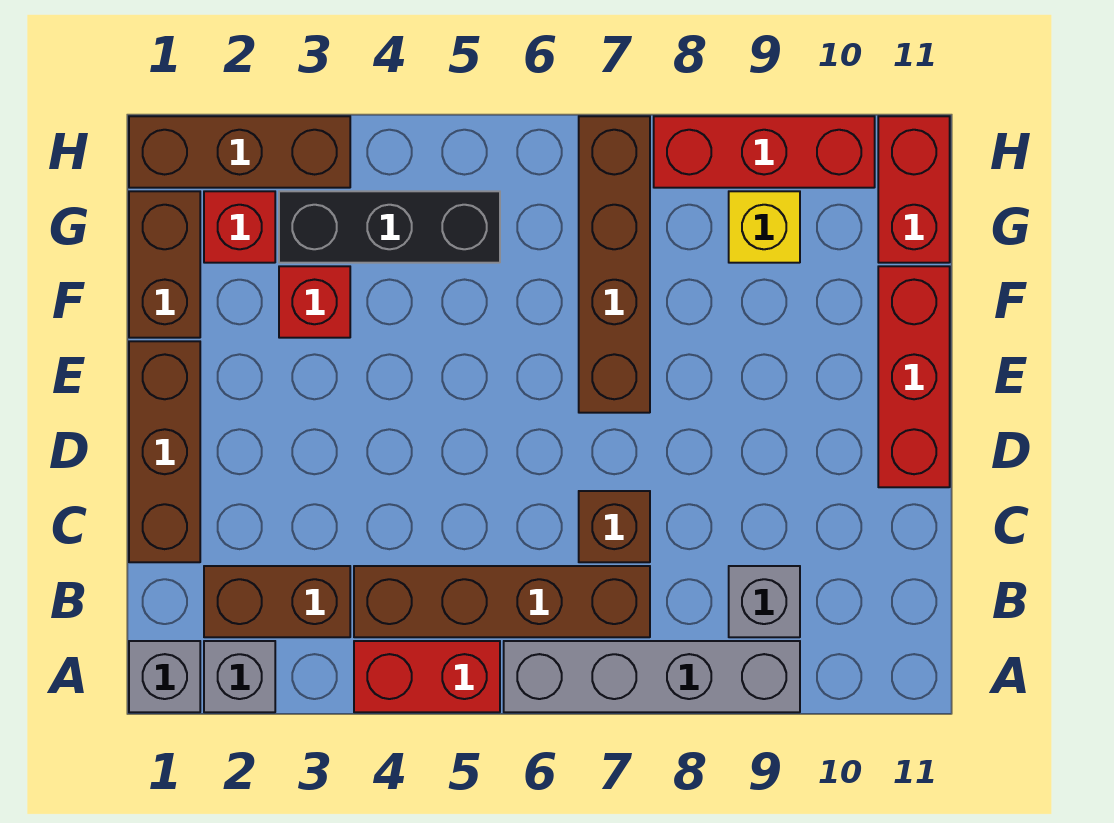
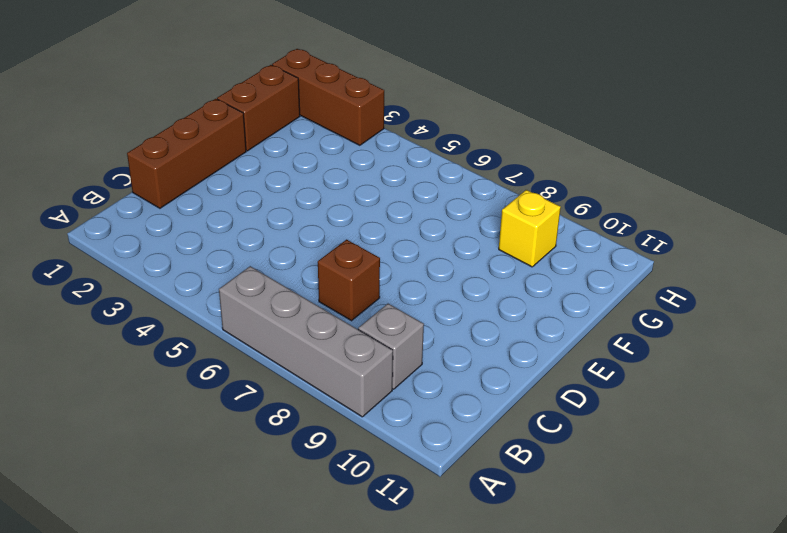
none -> grey 1x1 brick [129,641,200,712]
none -> grey 1x1 brick [204,641,275,712]
none -> red 1x2 brick [354,641,500,712]

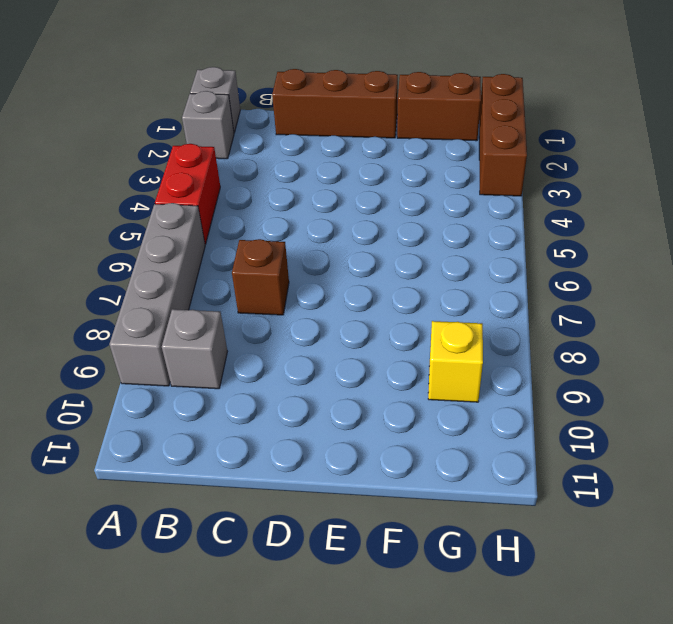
none -> brown 1x2 brick [204,566,350,637]
none -> brown 1x4 brick [354,566,650,637]
none -> red 1x3 brick [878,266,950,487]

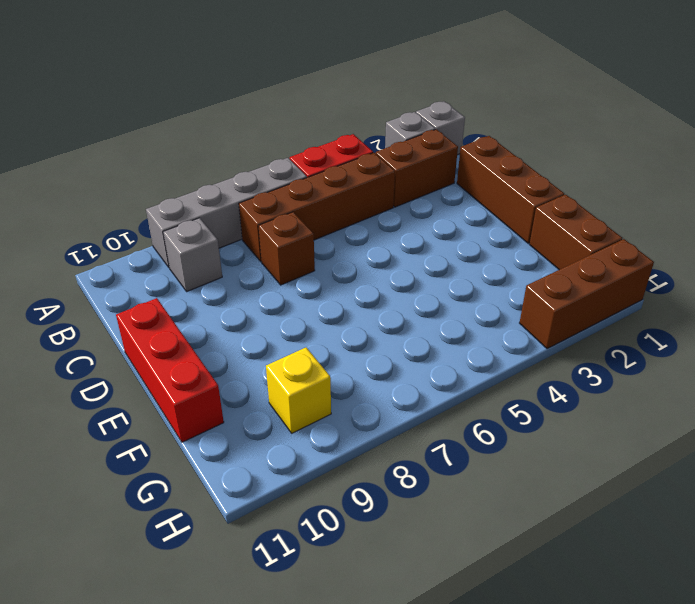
none -> brown 1x4 brick [579,116,650,413]
none -> red 1x1 brick [279,266,350,338]
none -> red 1x1 brick [204,191,275,263]

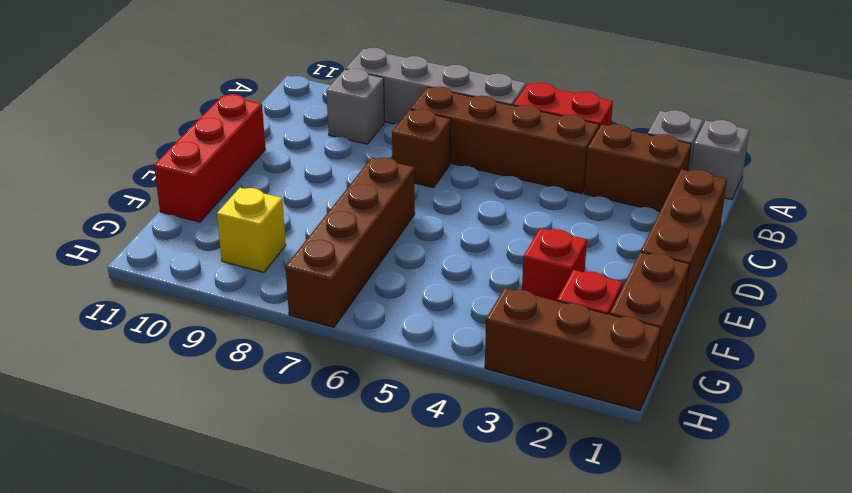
none -> black 1x3 brick [279,191,500,263]
none -> red 1x2 brick [878,116,950,263]
none -> red 1x3 brick [654,116,875,188]

